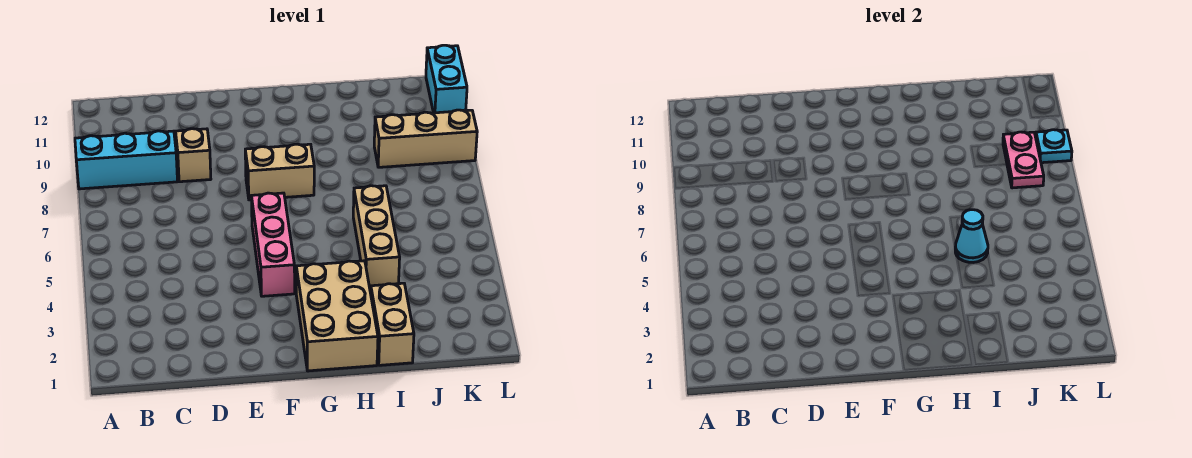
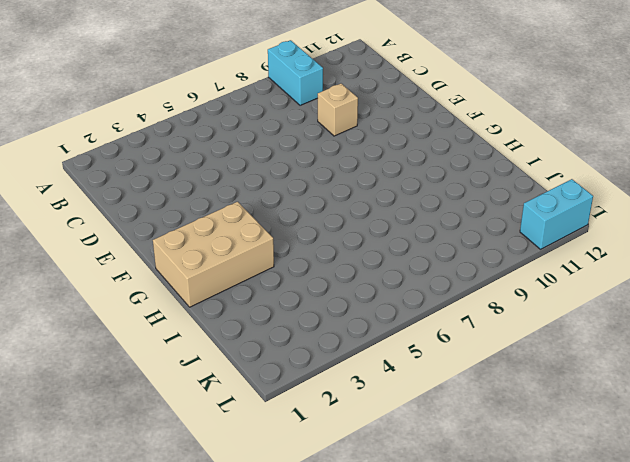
cyan 1x2 brick [268,40,323,105] -> cyan 1x3 brick [75,131,178,189]
none -> pink 1x3 brick [251,193,295,296]
none -> tan 1x2 brick [245,144,314,200]
none -> tan 1x2 brick [371,283,414,365]

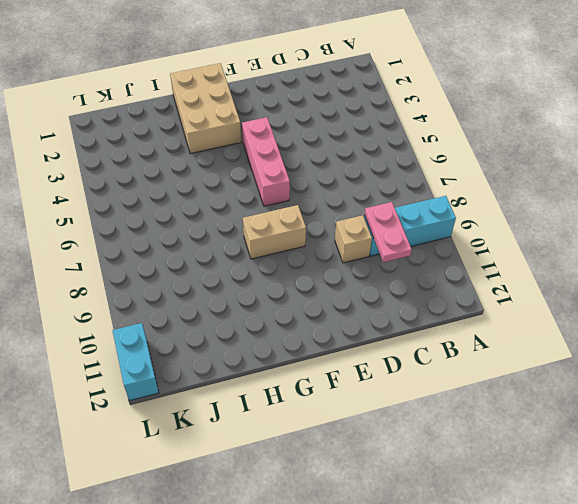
pink 1x2 plate [364,202,412,262] -> pink 1x2 plate moved to [1003,132,1044,188]
none -> tan 1x2 brick [371,283,414,365]
none -> tan 1x3 brick [353,186,400,288]
none -> tan 1x3 brick [374,110,477,167]

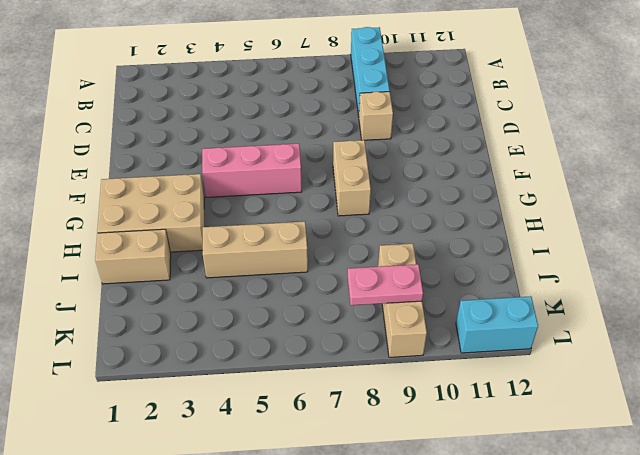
none -> cyan 1x1 cone [955,210,988,262]
none -> cyan 1x1 plate [1036,130,1072,163]

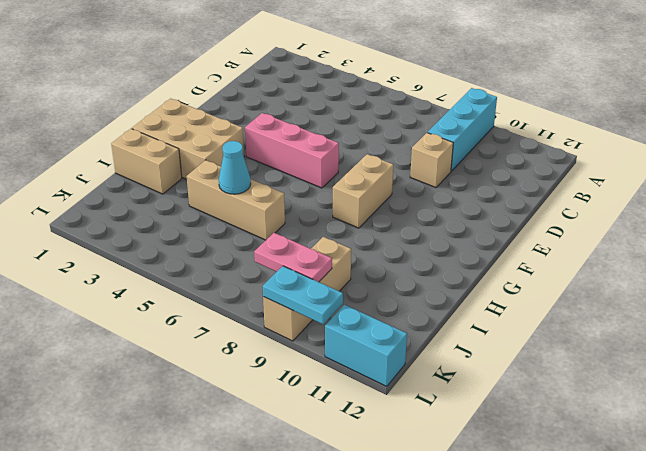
cyan 1x2 plate [263,266,343,324] -> cyan 1x1 plate [1036,130,1072,163]

